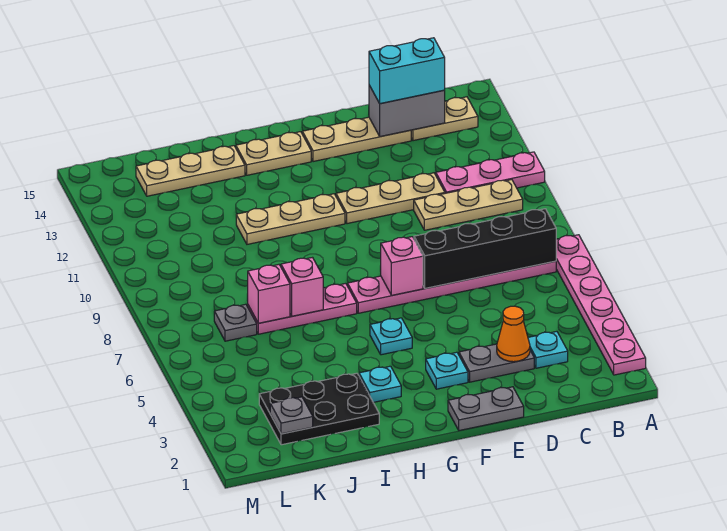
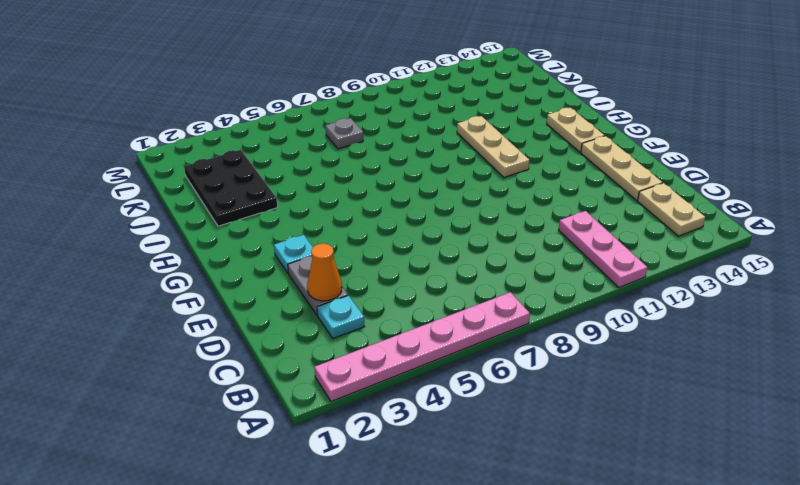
none -> pink 1x6 plate [348,261,556,313]
none -> tan 1x3 plate [414,180,523,230]
none -> tan 1x3 plate [336,173,445,224]

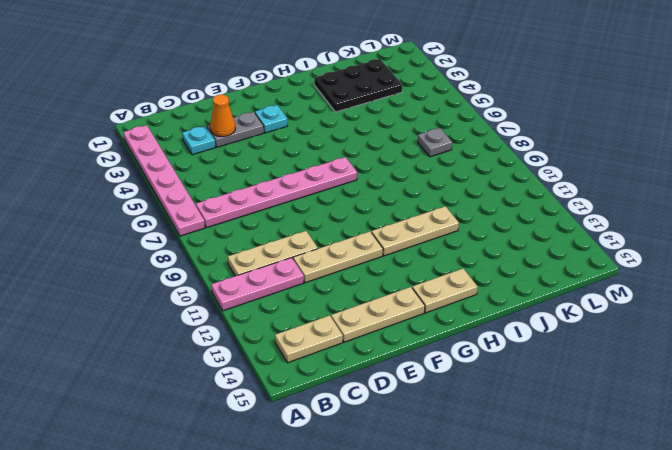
none -> grey 1x2 plate [448,387,524,431]
none -> cyan 1x1 plate [370,318,412,355]
none -> cyan 1x1 plate [359,366,401,402]

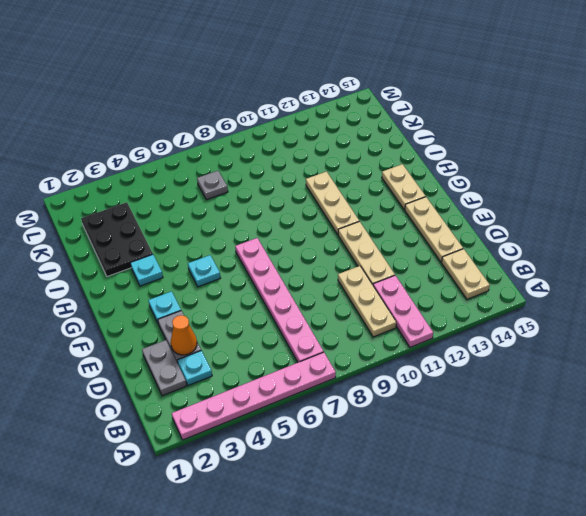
grey 1x2 plate [142,340,187,396] -> grey 1x2 plate moved to [448,387,524,431]
none -> pink 1x3 plate [248,284,357,334]
none -> tan 1x3 plate [136,146,245,196]
none -> black 1x4 brick [414,209,556,288]

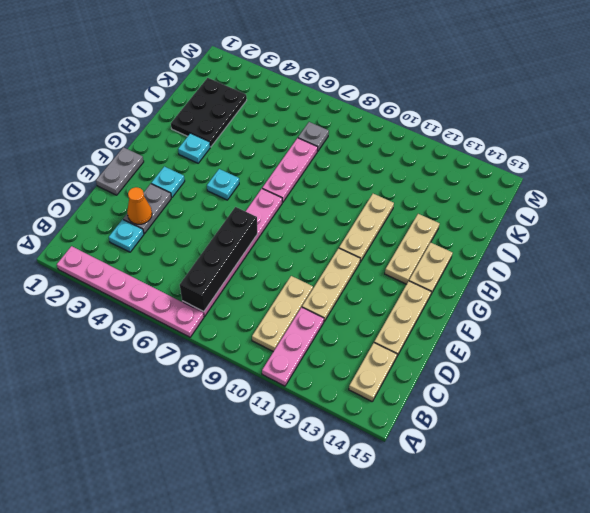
tan 1x3 plate [385,214,440,284] -> tan 1x3 plate moved to [136,146,245,196]
none -> grey 1x2 brick [369,85,445,137]
none -> pink 1x1 brick [380,237,423,295]
none -> pink 1x1 brick [281,258,323,316]

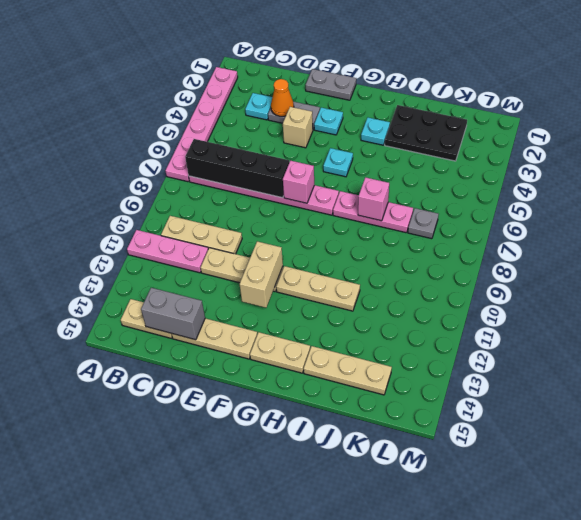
tan 1x1 brick [283,107,313,148] -> none
tan 1x2 brick [239,241,283,308] -> none
none -> pink 1x1 brick [248,265,290,323]
none -> grey 1x1 plate [270,397,313,434]
none -> cyan 1x2 brick [369,38,445,104]

